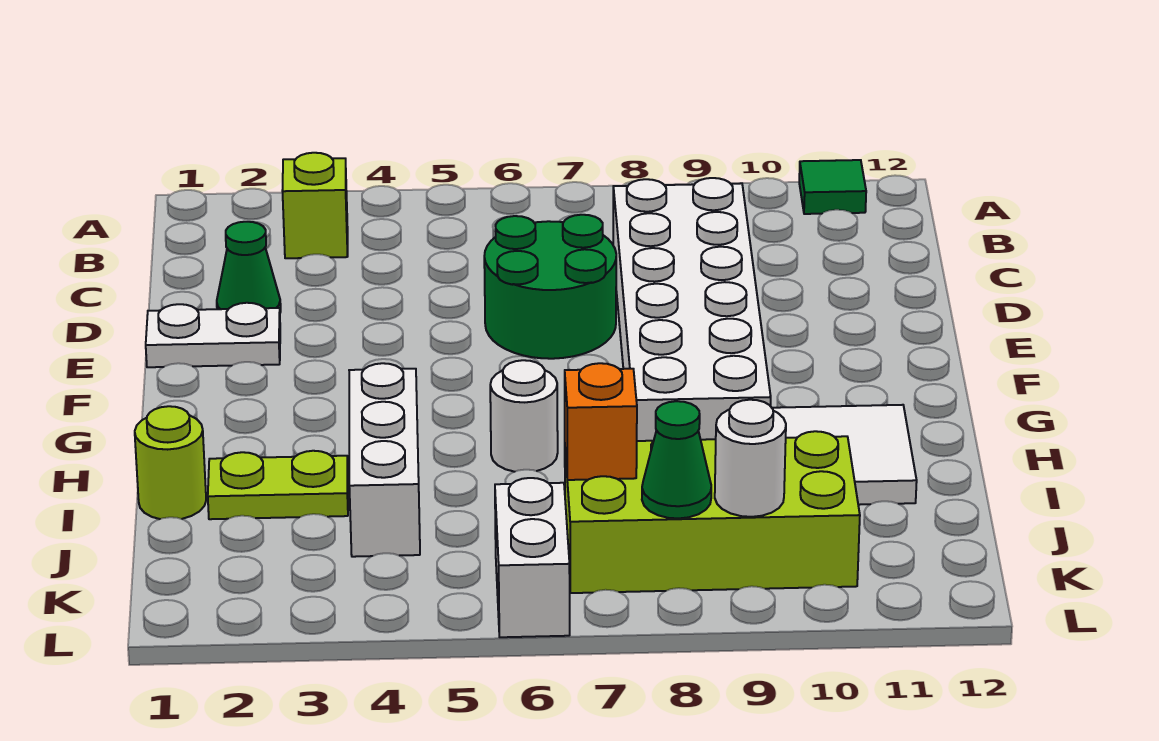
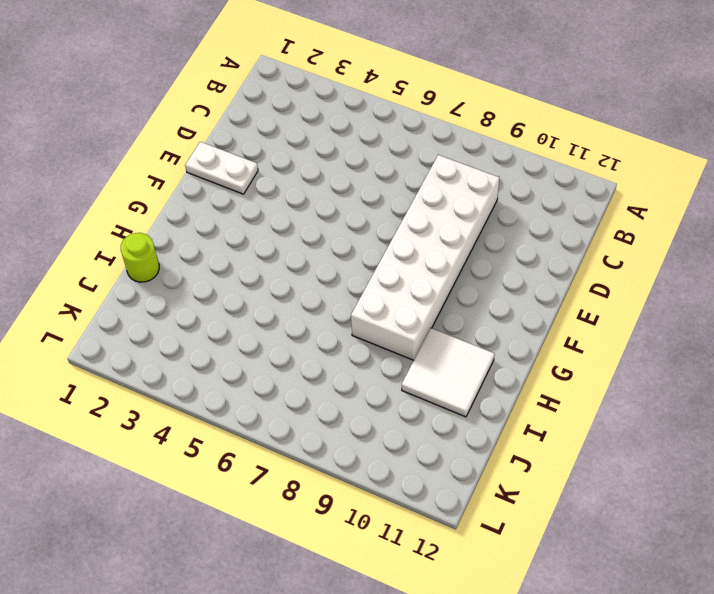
none -> green 1x1 tile [799,160,866,214]
none -> lime 1x1 brick [282,153,348,258]
none -> green 1x1 cone [217,222,281,312]

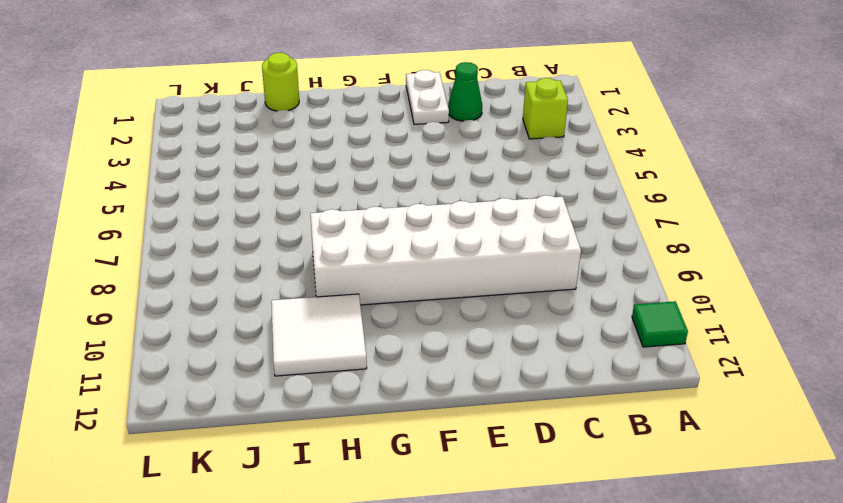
none -> green 2x2 round brick [484,215,616,359]
none -> white 1x3 brick [349,363,420,557]
none -> white 1x1 round brick [490,360,558,472]

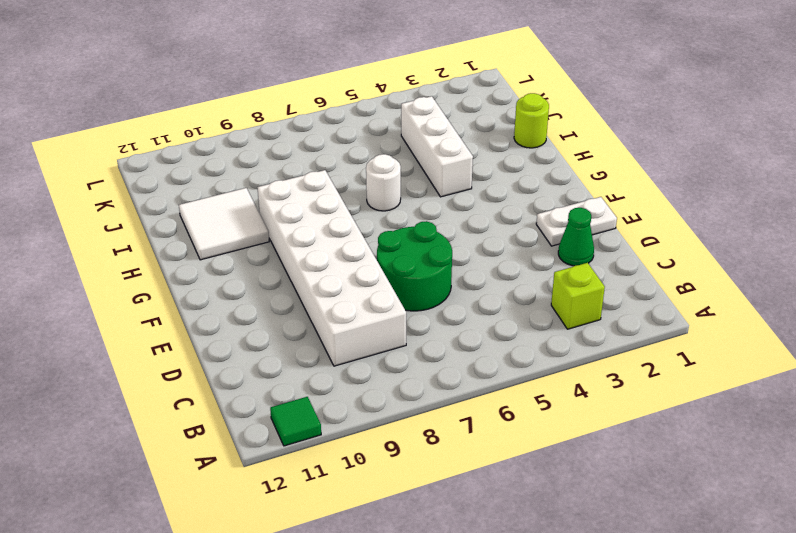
none -> lime 1x2 plate [208,451,348,519]
none -> lime 2x4 brick [565,431,860,593]
none -> white 1x2 brick [495,478,570,637]

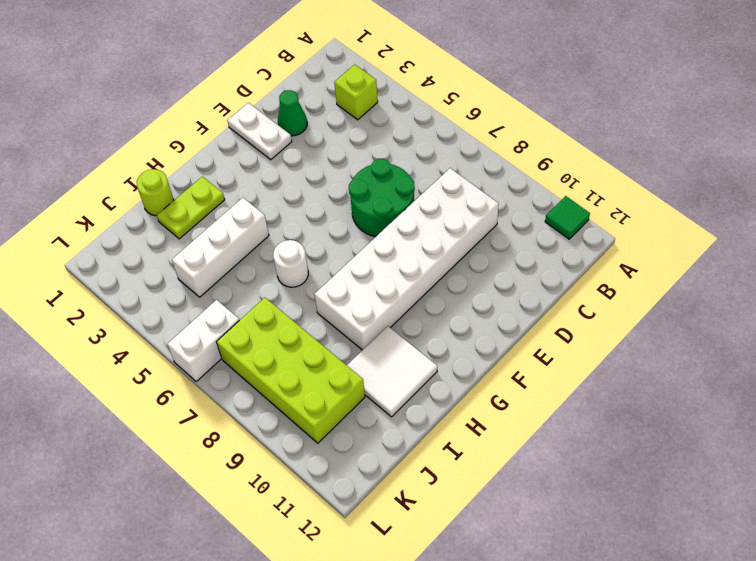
lime 1x2 plate [157,176,225,239] -> lime 1x2 plate turned to [208,451,348,519]
none -> orange 1x1 brick [565,363,637,480]
none -> green 1x1 cone [642,401,711,518]
none -> white 1x1 round brick [715,400,786,517]

